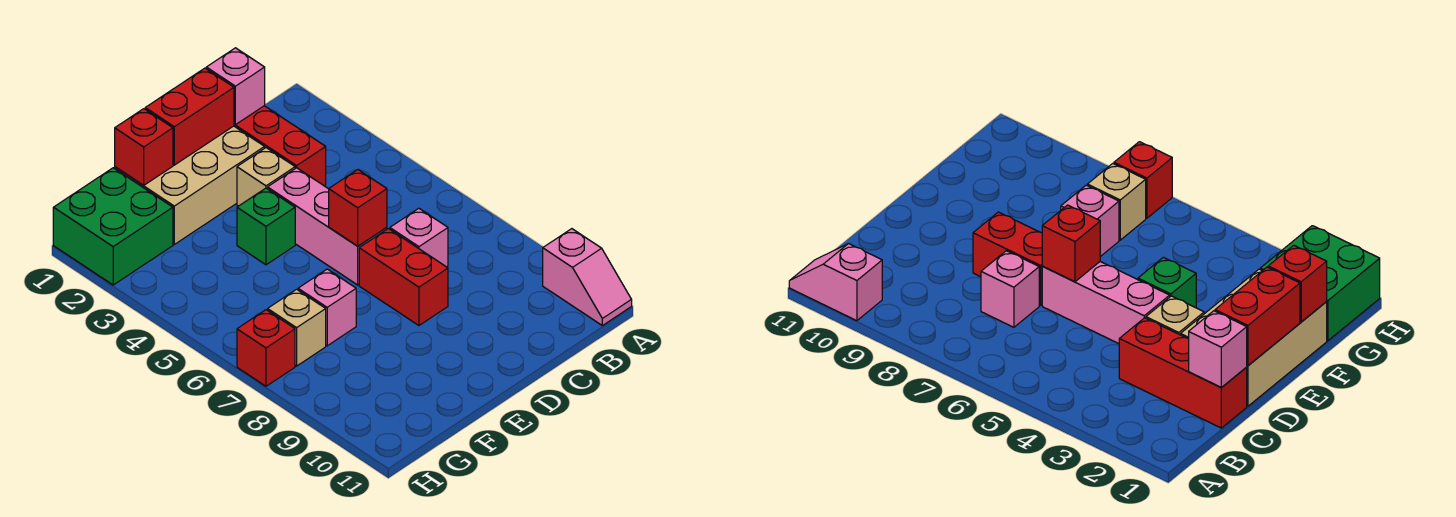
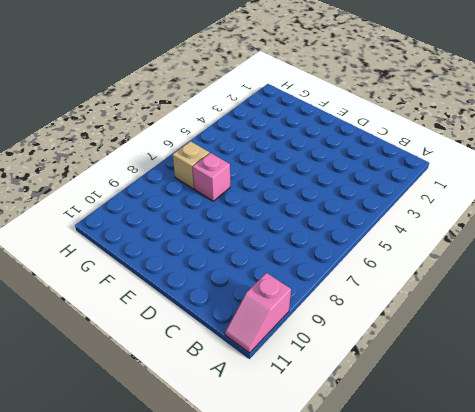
none -> red 1x3 brick [234,106,326,186]
none -> pink 1x1 brick [390,208,448,267]
none -> tan 2x3 brick [115,126,265,244]

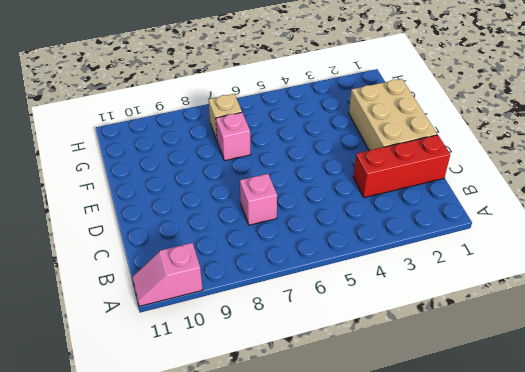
none -> tan 1x1 brick [237,148,295,206]
none -> pink 1x3 brick [268,168,387,285]
none -> red 1x2 brick [359,229,448,325]

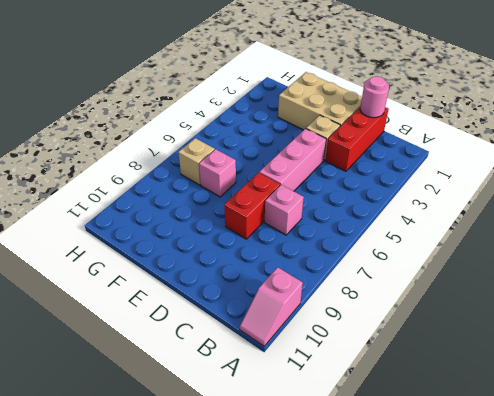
pink 1x1 round brick [360,76,389,118] -> pink 1x1 brick [206,48,265,125]
none -> green 1x1 brick [237,188,295,265]
none -> green 2x2 brick [53,168,173,285]
none -> red 1x1 brick [237,310,295,386]

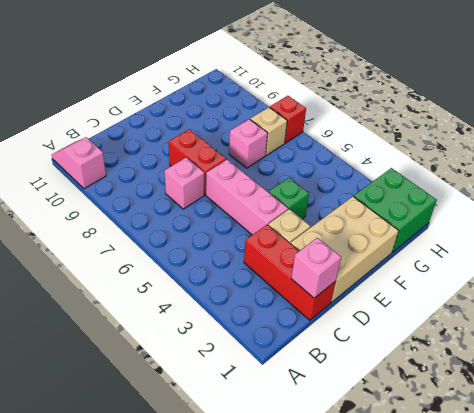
none -> red 1x2 brick [145,68,234,165]
none -> red 1x1 brick [329,170,387,246]
none -> red 1x1 brick [115,109,173,185]

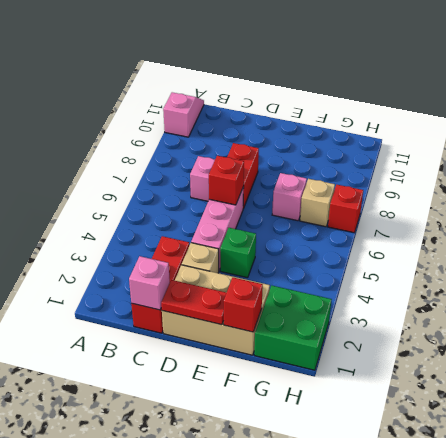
red 1x2 plate [161,280,226,325] -> red 1x2 brick [145,68,234,165]

